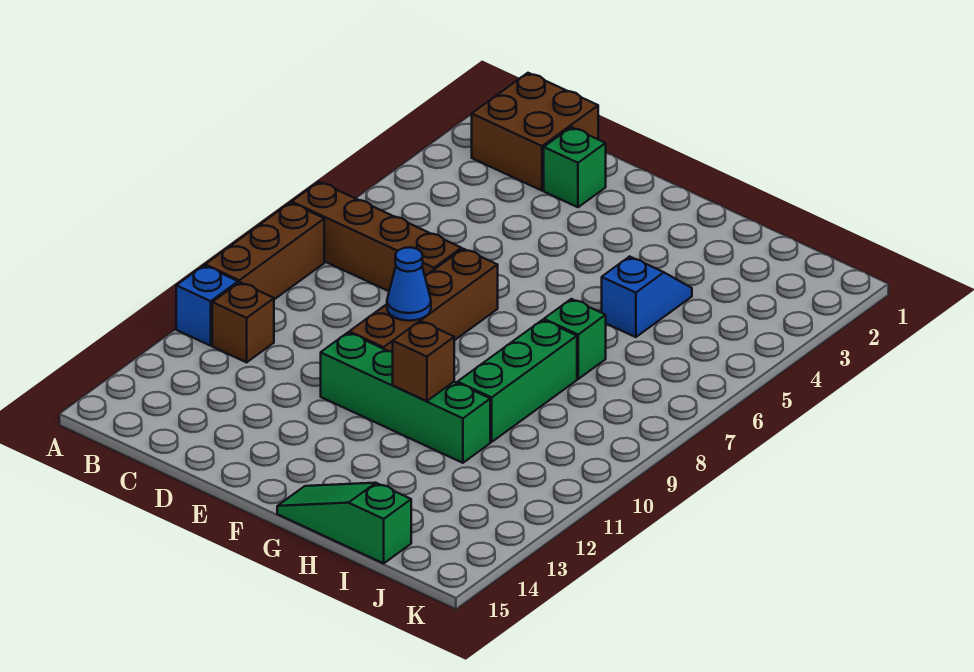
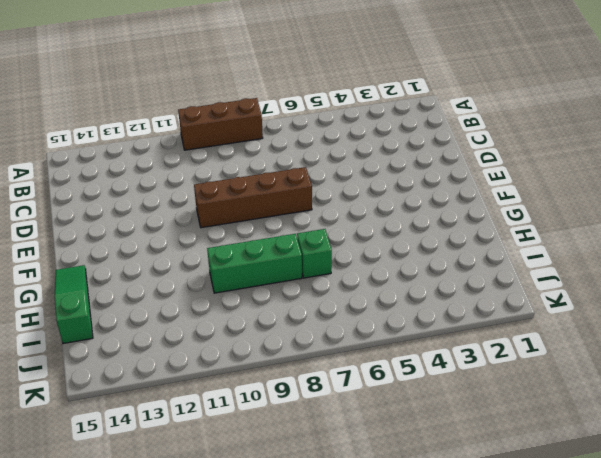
none -> brown 1x4 brick [292,182,461,291]
none -> blue 1x1 brick [176,266,238,346]
none -> brown 2x2 brick [472,73,598,191]

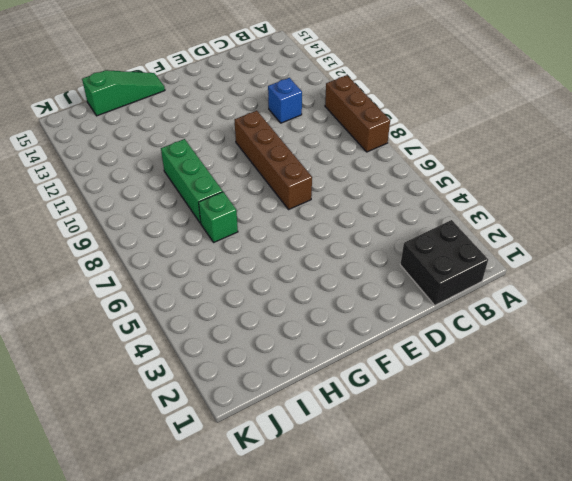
black 2x2 brick [400,220,488,305] -> brown 2x2 brick [472,73,598,191]
blue 1x1 brick [268,78,302,123] -> blue 1x1 brick moved to [176,266,238,346]
none -> brown 1x4 brick [292,182,461,291]
none -> brown 1x1 brick [212,282,274,362]
none -> green 1x1 brick [544,127,606,207]

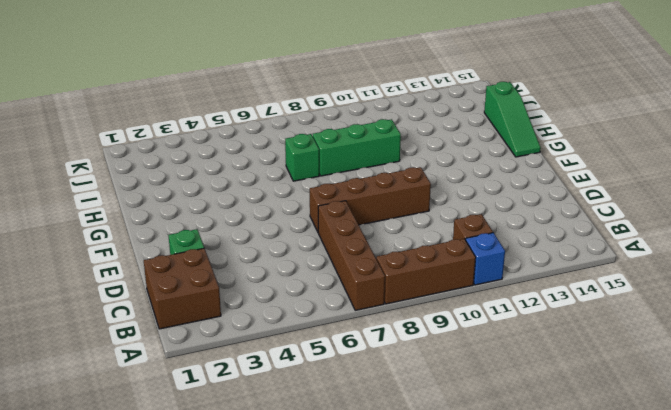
none -> green 1x4 brick [321,333,490,463]
none -> blue 1x2 slope [602,256,692,337]
none -> blue 1x1 cone [387,247,431,321]

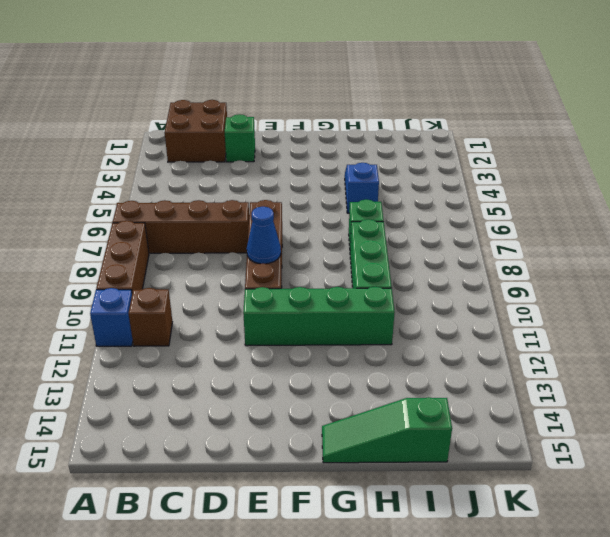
none -> brown 1x1 brick [393,321,454,401]

